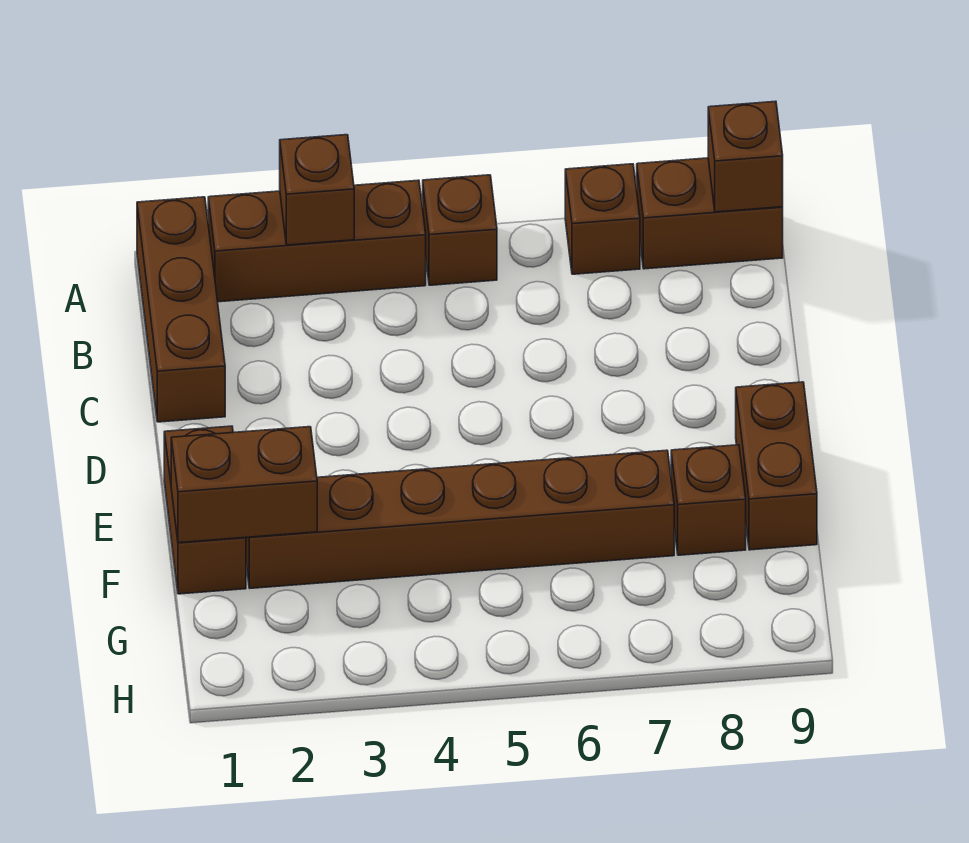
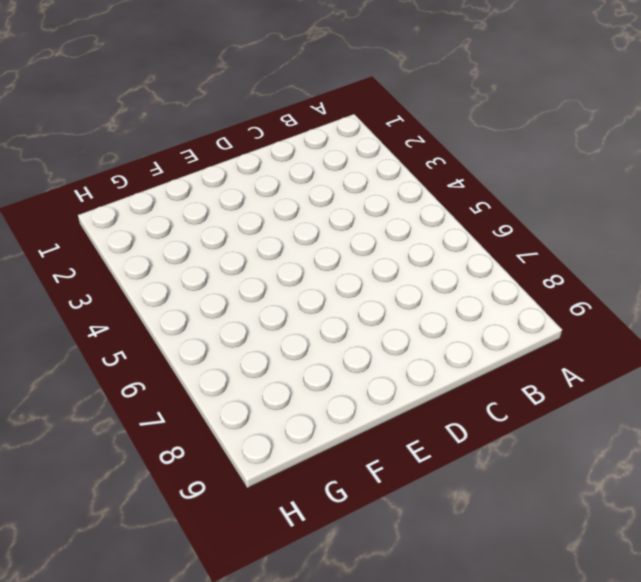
none -> brown 1x3 brick [137,197,225,422]
none -> brown 1x3 brick [208,180,426,302]
none -> brown 1x1 brick [423,175,497,285]

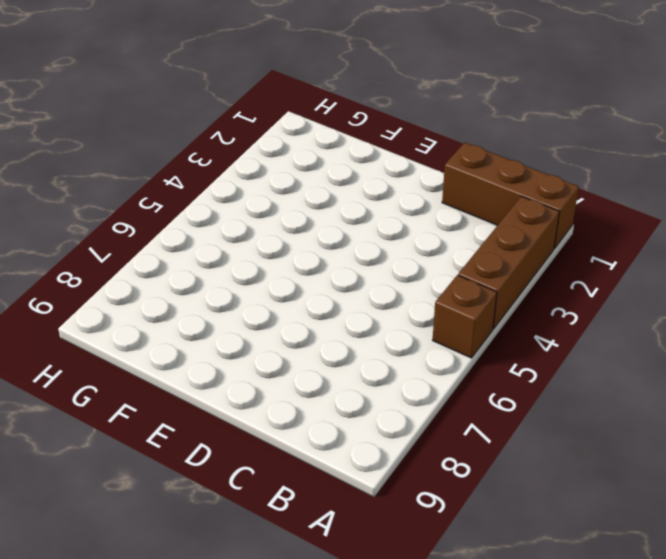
none -> brown 1x1 brick [565,164,640,274]
none -> brown 1x2 brick [637,158,783,269]
none -> brown 1x2 brick [164,426,246,594]

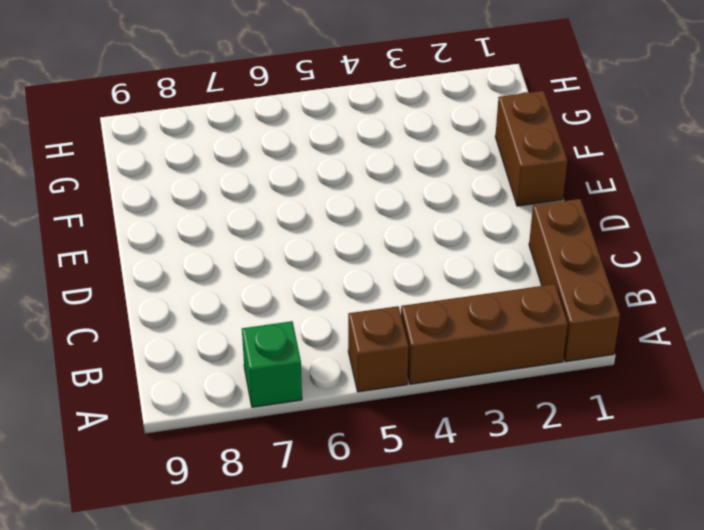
green 1x1 brick [242,321,302,407] -> brown 1x1 brick [565,164,640,274]
none -> brown 1x2 brick [637,158,783,269]
none -> brown 1x2 brick [736,382,817,550]
none -> brown 1x6 brick [246,450,674,588]

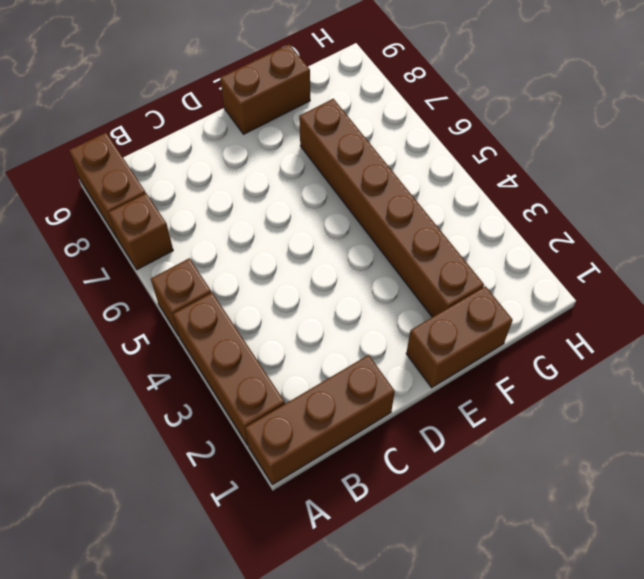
none -> brown 1x1 brick [671,445,746,555]
none -> brown 1x1 brick [280,135,354,245]
none -> brown 1x1 brick [708,101,783,212]

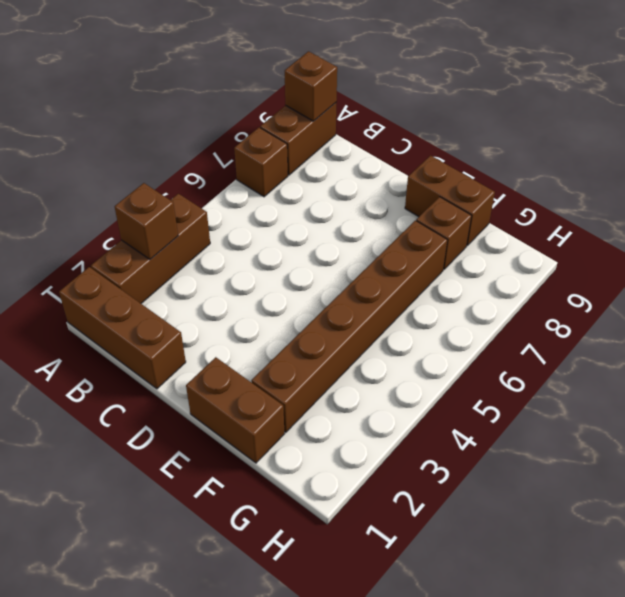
none -> brown 1x1 brick [423,175,497,285]
none -> brown 1x2 brick [171,427,317,543]

